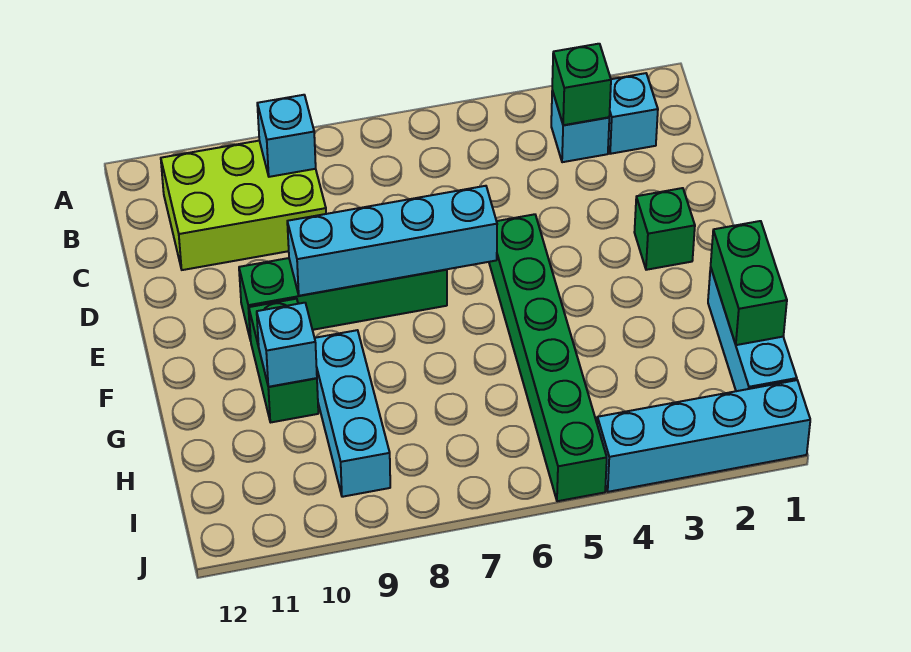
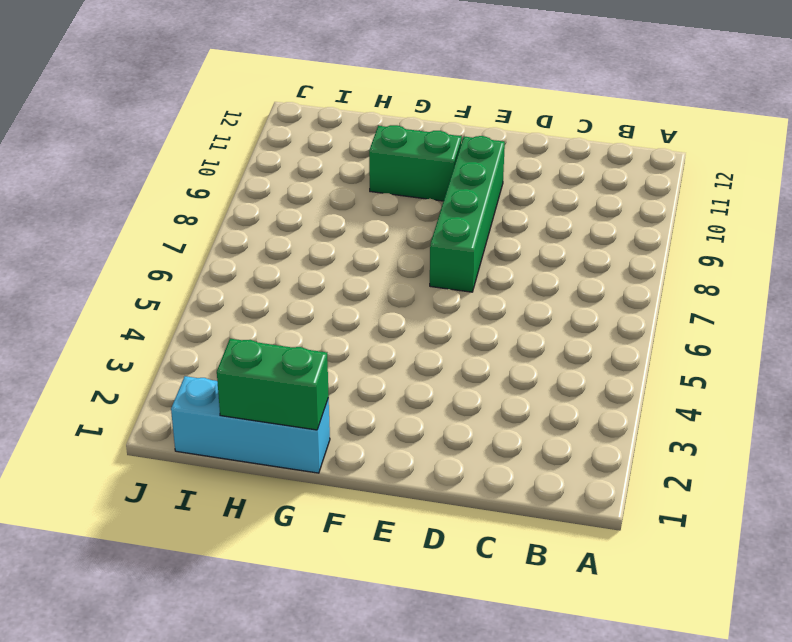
none -> cyan 1x1 brick [608,73,658,154]
none -> cyan 1x1 brick [551,91,609,162]
none -> lime 2x3 brick [161,141,326,270]

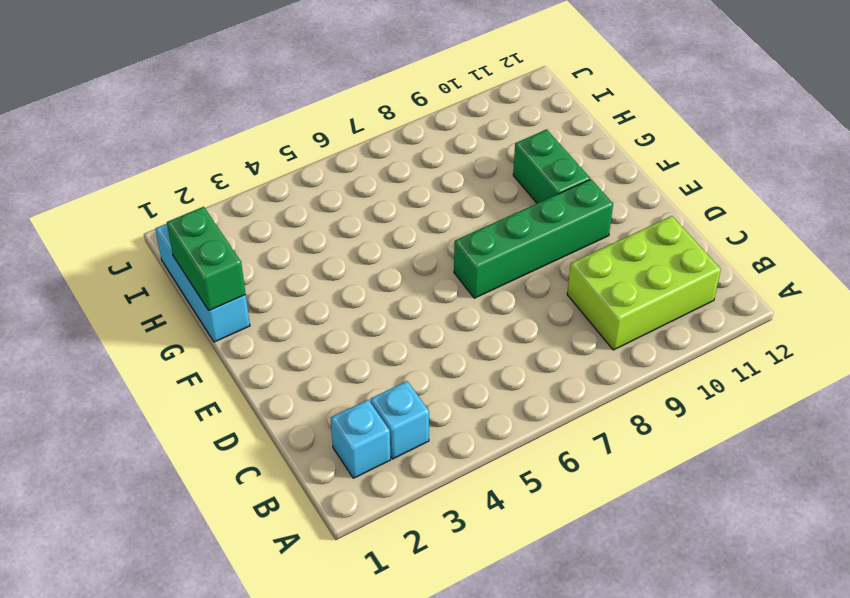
none -> green 1x1 brick [634,188,695,270]
none -> green 1x6 brick [489,214,607,501]
none -> cyan 1x3 brick [315,330,390,497]

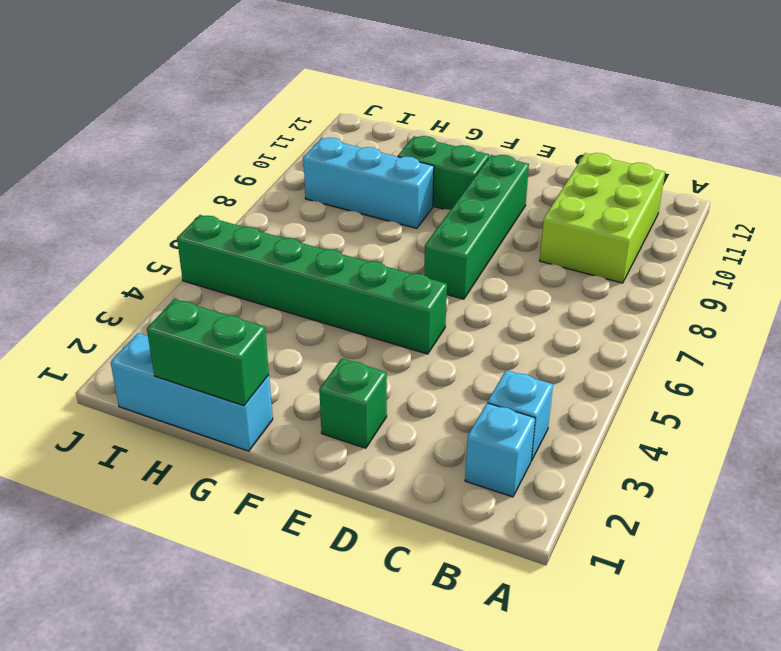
none -> cyan 1x4 brick [597,380,810,492]
none -> green 1x1 brick [552,44,611,125]
none -> cyan 1x1 brick [257,95,316,177]

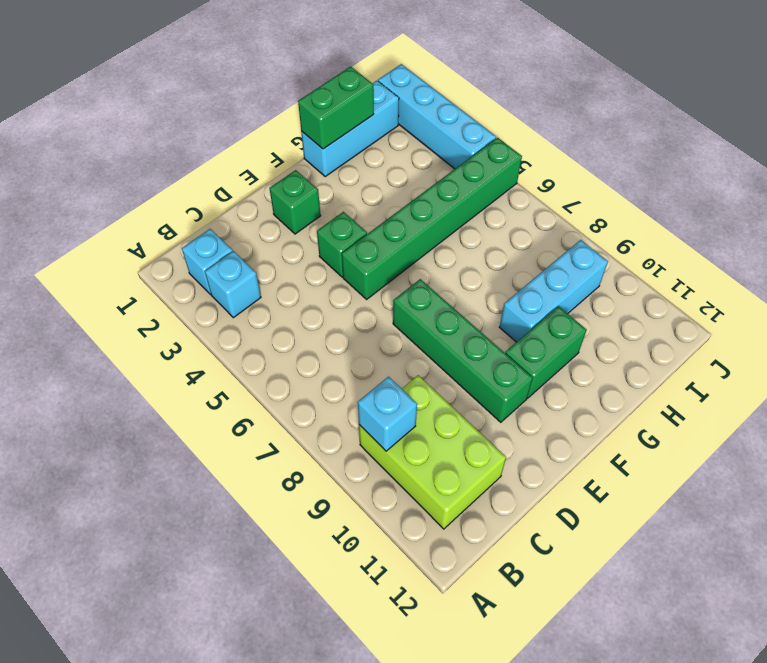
green 1x1 brick [317,212,367,277] -> green 1x1 brick moved to [552,44,611,125]
none -> cyan 1x4 brick [287,186,497,296]
none -> cyan 1x1 brick [257,303,317,387]

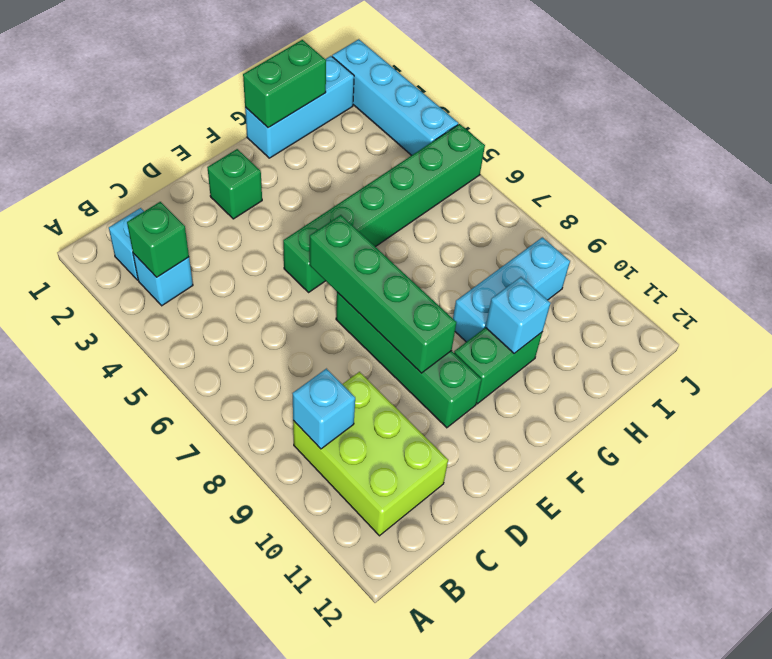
green 1x4 brick [310,215,456,373] -> cyan 1x4 brick [287,186,497,296]

